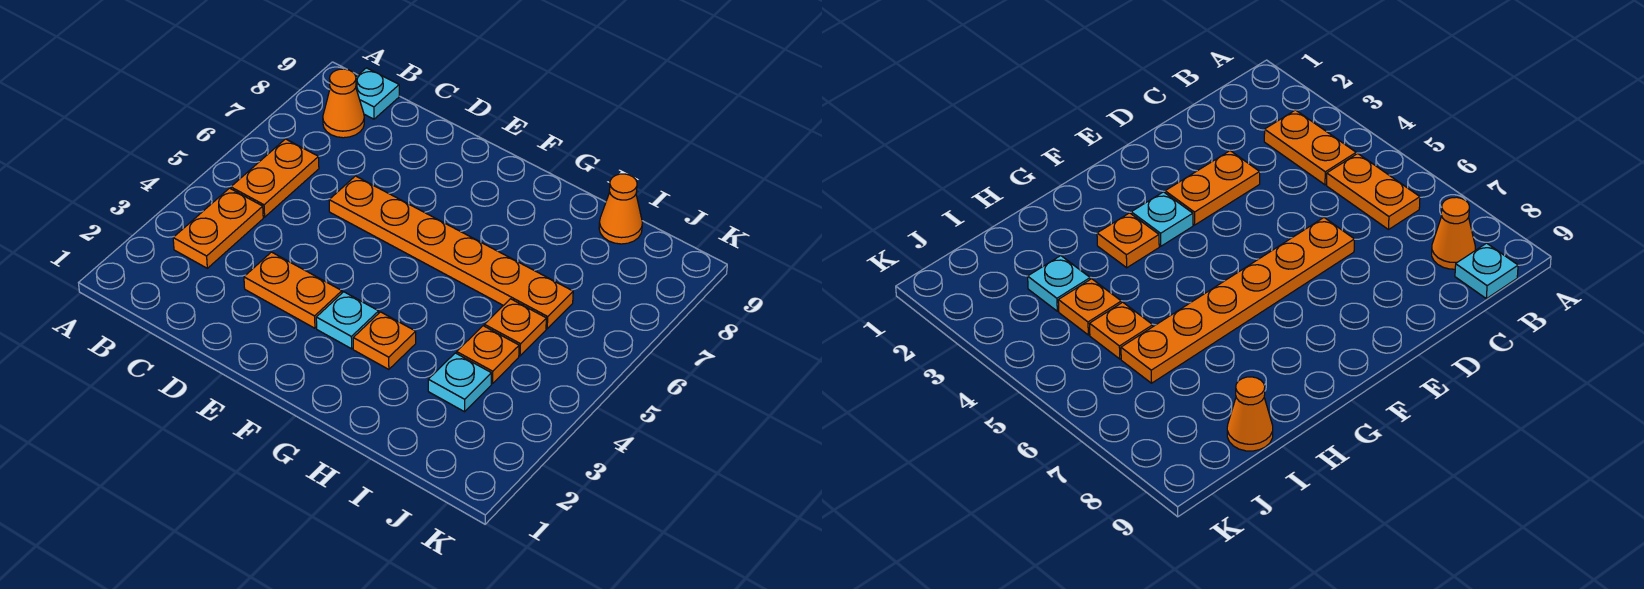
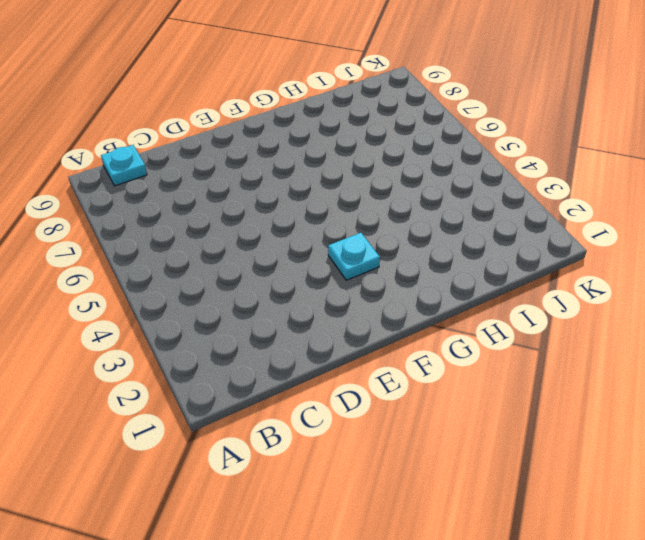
none -> orange 1x2 plate [173,188,263,268]
none -> orange 1x2 plate [231,139,319,217]
none -> orange 1x1 cone [323,69,364,138]

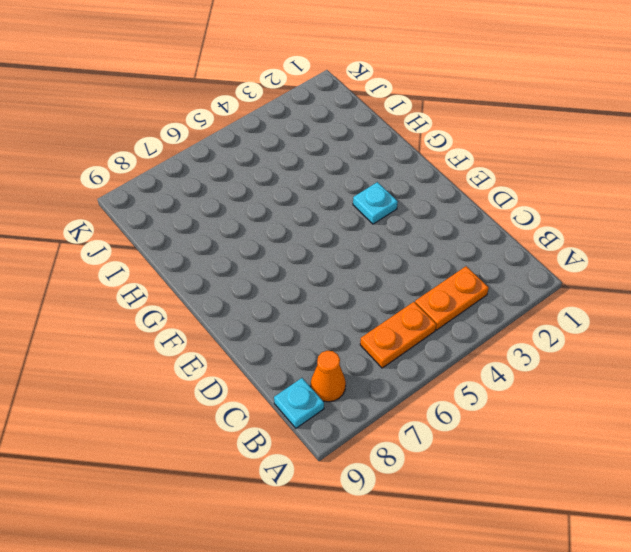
none -> orange 1x2 plate [244,252,342,328]
none -> orange 1x6 plate [329,176,573,329]
none -> orange 1x1 plate [353,312,416,370]

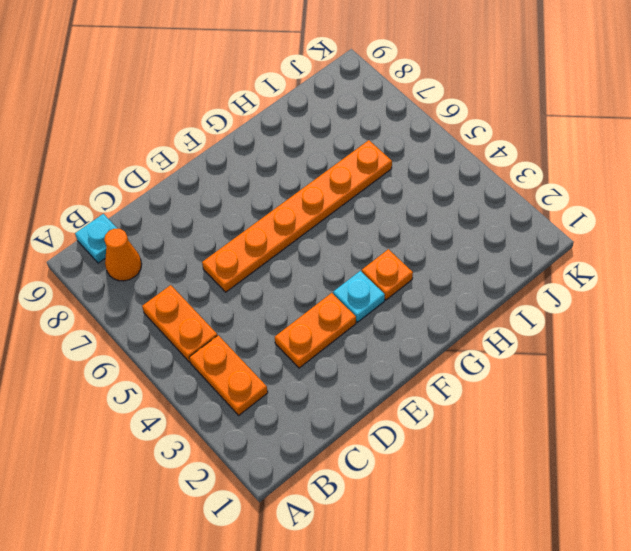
none -> cyan 1x1 plate [428,353,491,412]
none -> orange 1x1 plate [457,326,519,384]
none -> orange 1x1 plate [484,299,546,356]

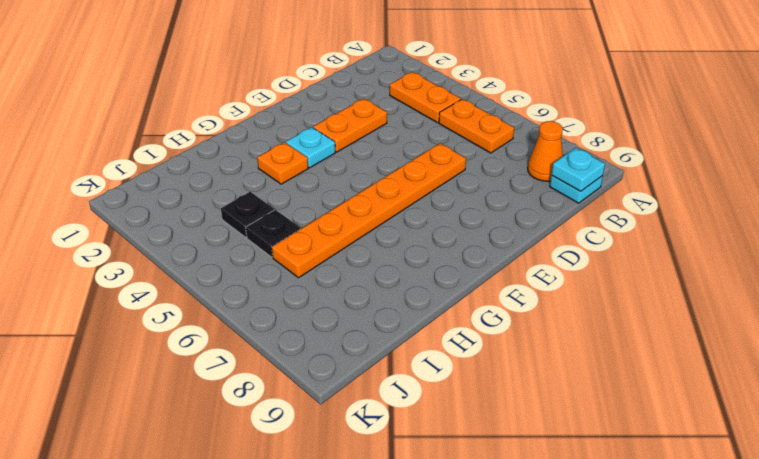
cyan 1x1 plate [551,148,605,191] -> cyan 1x1 plate moved to [428,353,491,412]
black 1x1 plate [221,192,274,238] -> orange 1x1 plate [457,326,519,384]
black 1x1 plate [246,210,300,257] -> orange 1x1 plate [484,299,546,356]
none -> orange 1x1 cone [599,174,642,244]

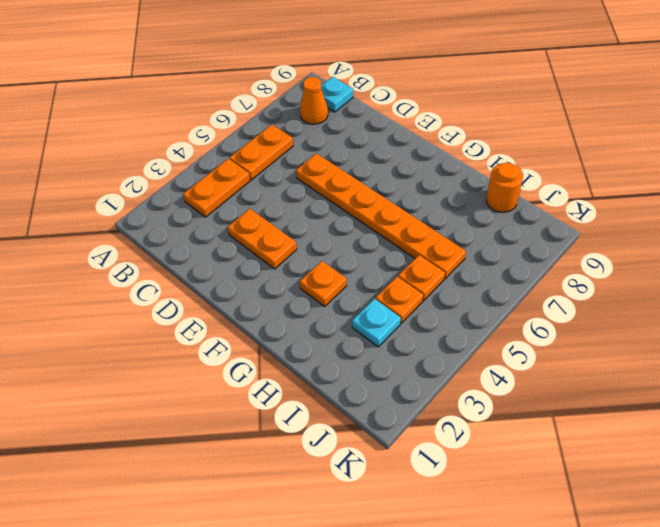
orange 1x1 round brick [486,163,523,212] -> orange 1x1 cone [599,174,642,244]
none -> cyan 1x1 plate [316,292,379,349]

